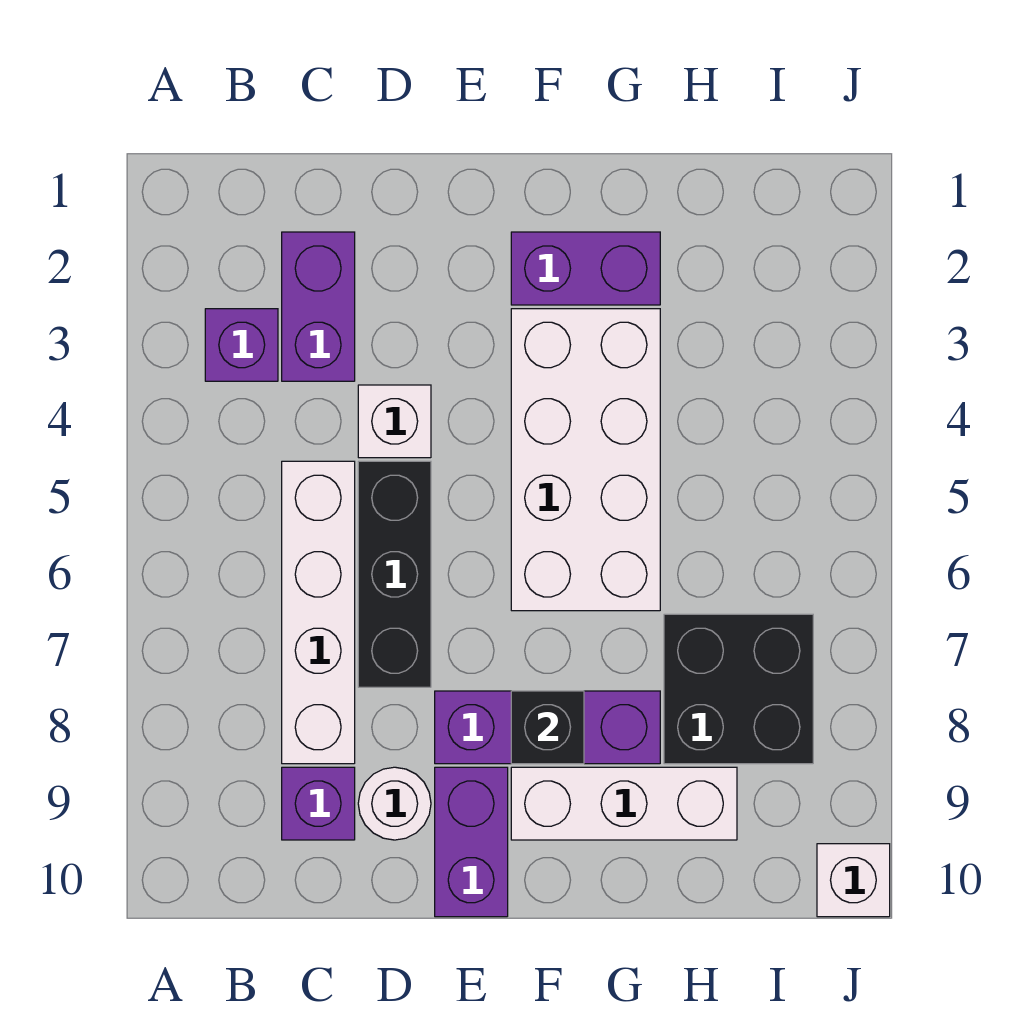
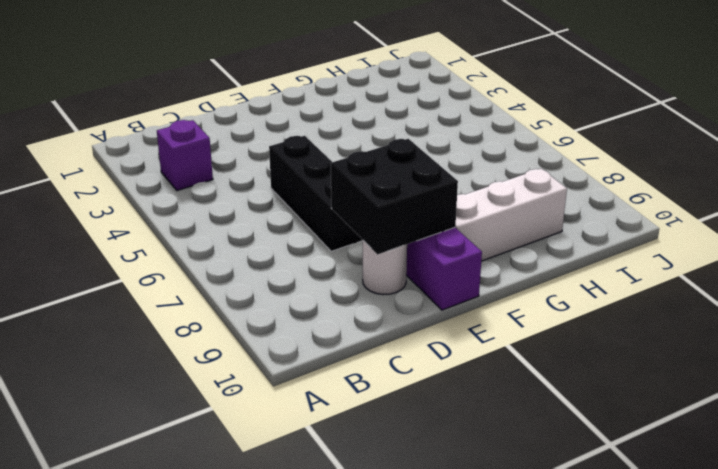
black 2x2 brick [331,139,458,255] -> black 2x2 brick moved to [664,614,813,764]
none -> purple 1x2 brick [282,232,355,381]
none -> white 1x4 brick [282,461,355,764]
none -> purple 1x1 brick [282,767,355,840]

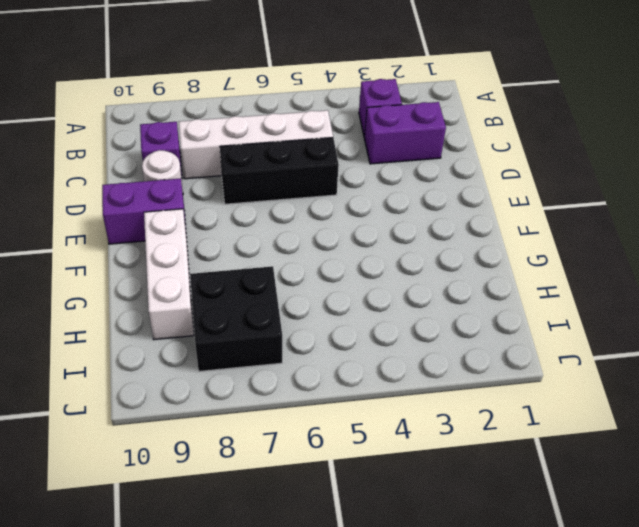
none -> white 1x1 brick [358,385,431,458]
none -> purple 1x3 brick [435,691,660,764]
none -> purple 1x2 brick [511,232,660,305]

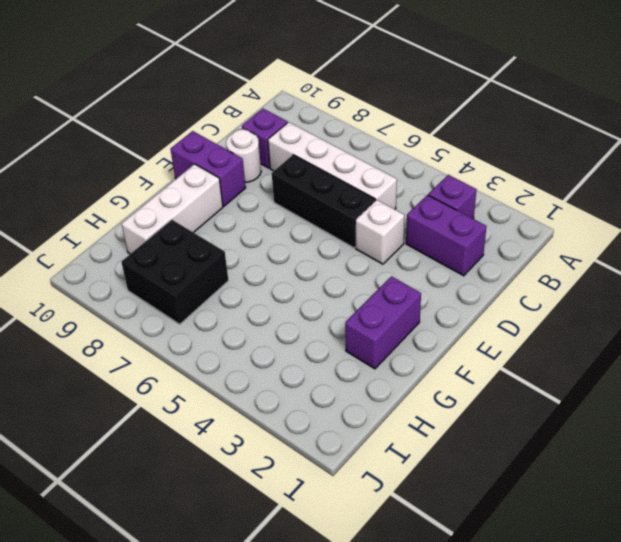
none -> purple 1x3 brick [435,691,660,764]
none -> white 2x4 brick [511,309,660,611]
none -> white 1x1 brick [817,844,890,917]

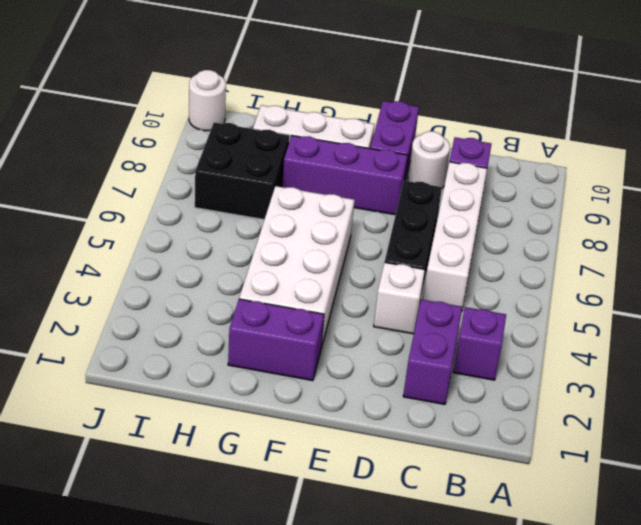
white 1x1 round brick [189,70,226,131] -> white 1x1 brick [817,844,890,917]
none -> black 1x1 brick [511,691,584,764]

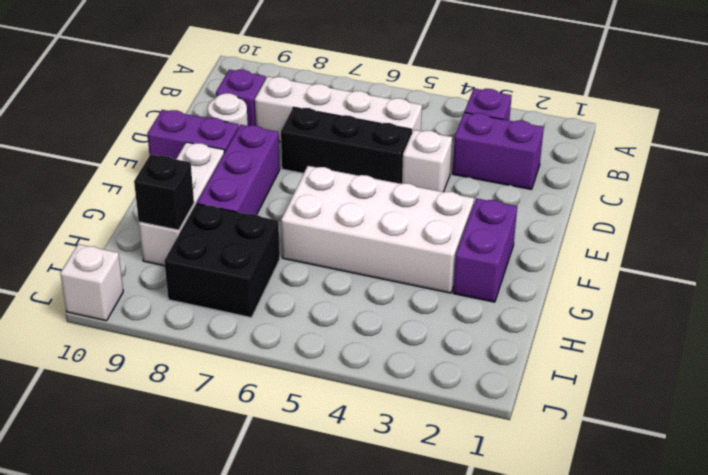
black 1x1 brick [134,154,194,230] -> black 1x1 brick moved to [511,691,584,764]

